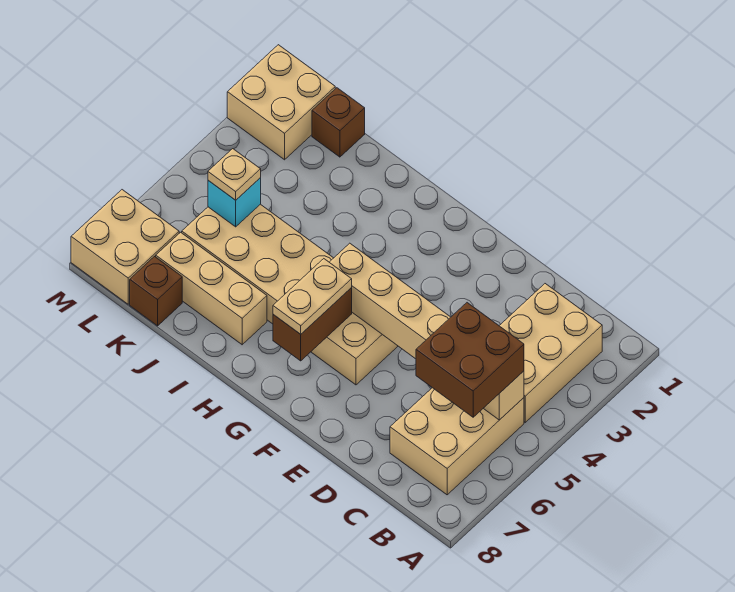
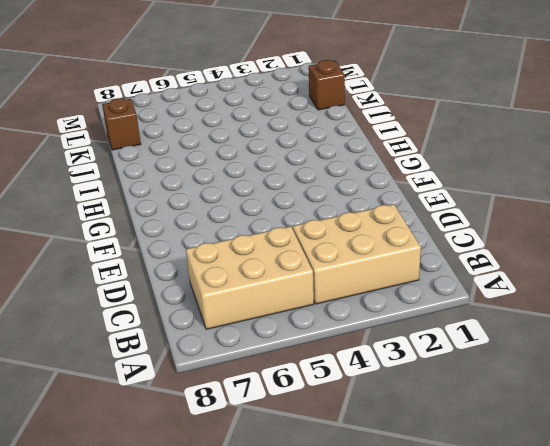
none -> tan 2x6 brick [182,204,398,385]
none -> tan 1x3 brick [156,232,267,345]
none -> tan 2x2 brick [227,45,335,160]

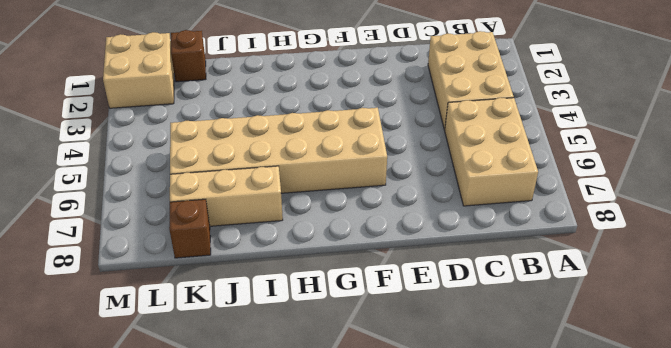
none -> tan 2x2 brick [71,190,179,304]
none -> tan 1x6 brick [329,243,524,420]
none -> brown 1x2 brick [273,288,352,361]

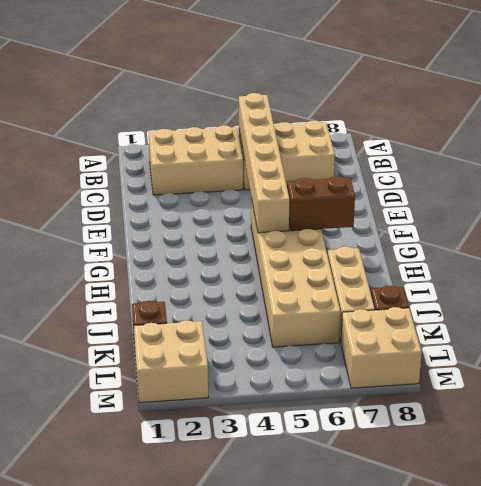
none -> cyan 1x1 brick [208,178,261,227]
none -> brown 2x2 brick [416,303,524,417]
none -> tan 1x2 plate [273,259,352,334]

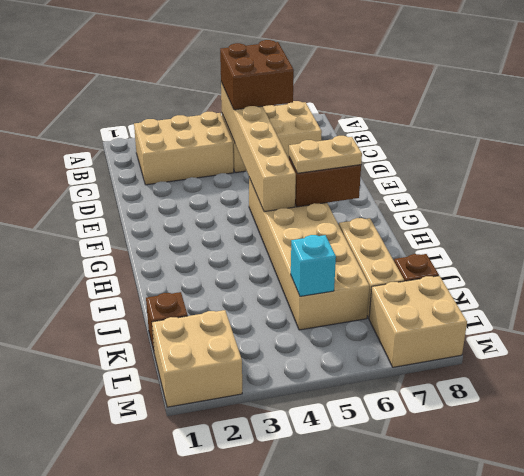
none -> tan 1x1 plate [208,149,261,200]

